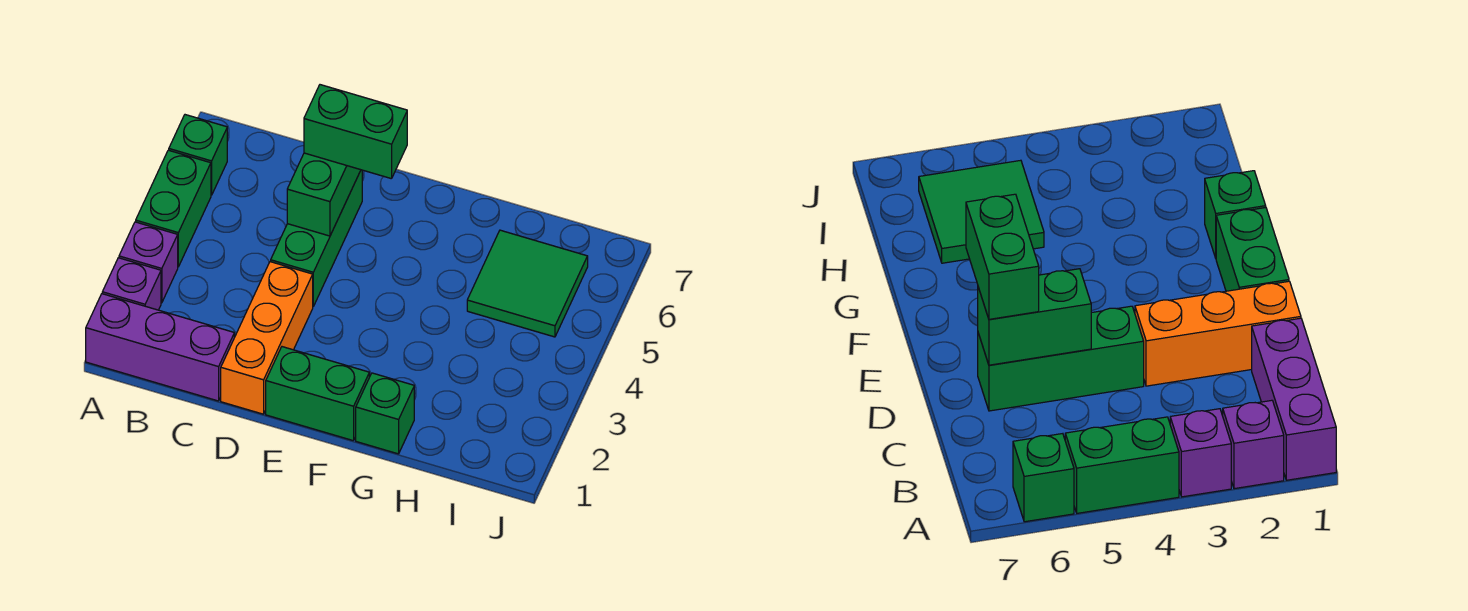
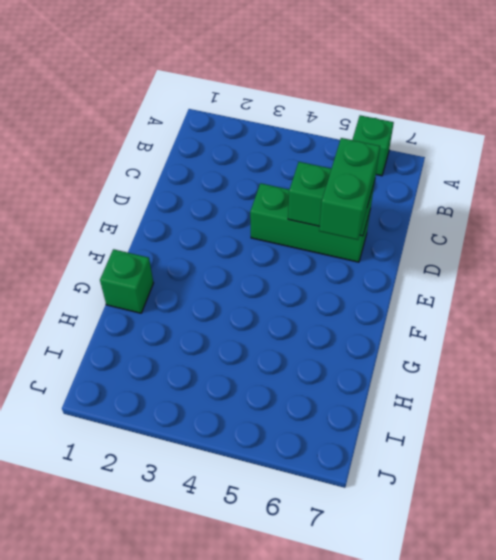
none -> purple 1x3 brick [86,294,234,401]
none -> purple 1x1 brick [102,258,161,310]
none -> purple 1x1 brick [119,222,178,303]

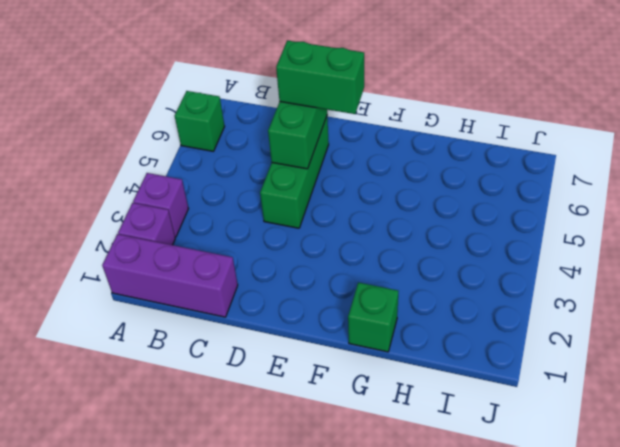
none -> green 1x2 brick [136,150,211,267]
none -> orange 1x3 brick [221,262,313,414]
none -> green 1x2 brick [266,347,369,441]

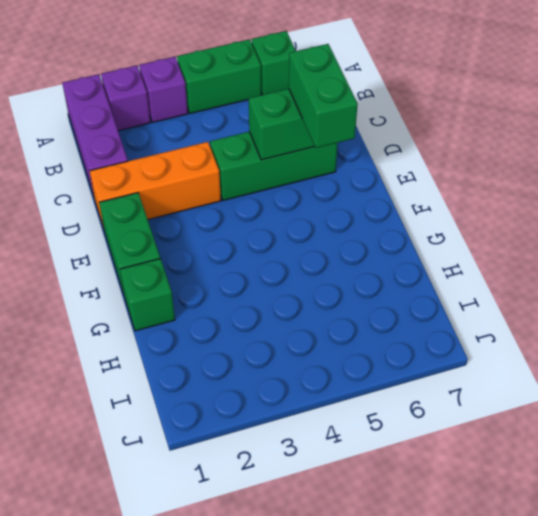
none -> green 2x2 tile [467,230,588,337]

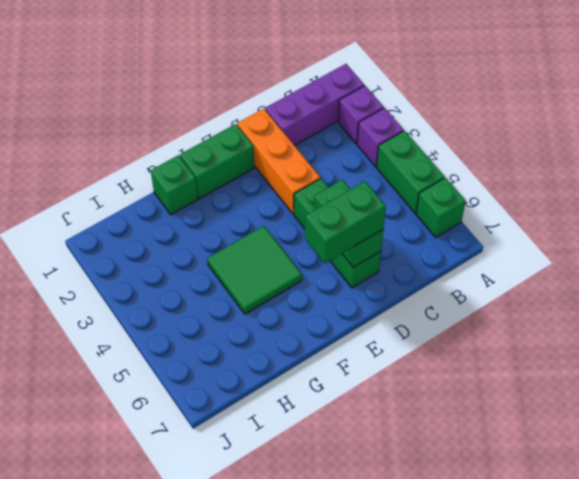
green 2x2 tile [207,226,302,314] -> green 2x2 tile moved to [467,230,588,337]

